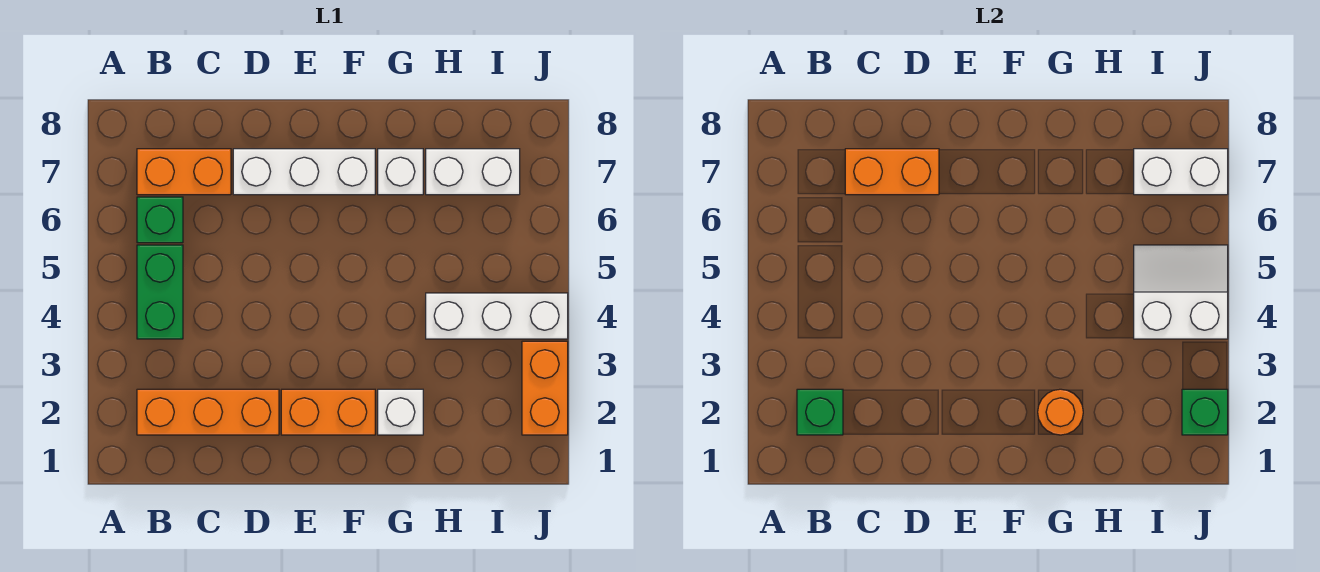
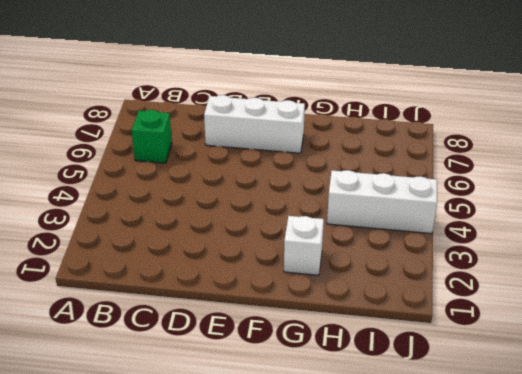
none -> orange 1x3 brick [137,389,279,435]
none -> green 1x2 brick [137,245,183,339]
none -> orange 1x2 brick [137,149,231,195]

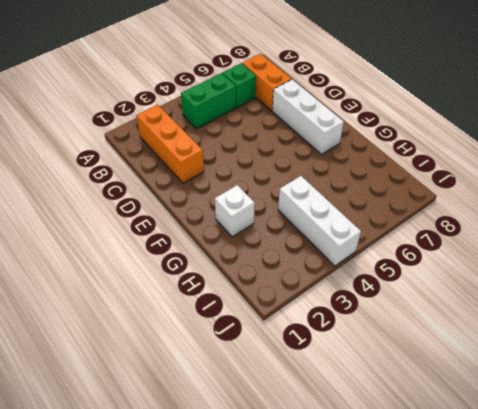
none -> orange 1x2 brick [281,389,375,435]
none -> white 1x1 brick [378,149,423,195]
none -> white 1x2 brick [426,149,520,195]

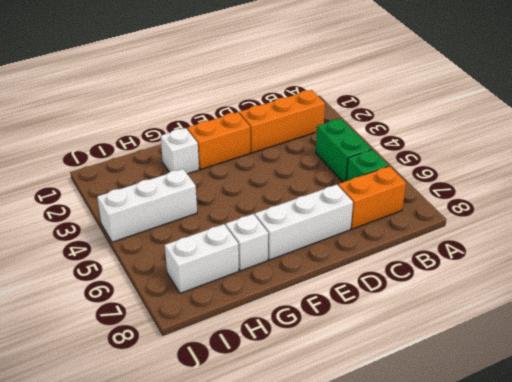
none -> orange 1x2 brick [522,341,568,435]
none -> green 1x1 brick [797,389,843,435]
none -> orange 1x2 brick [845,149,939,195]

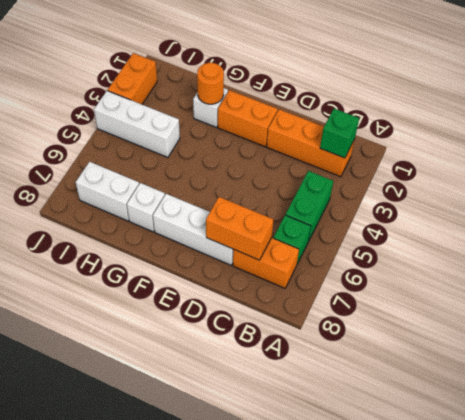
none -> white 2x2 slope [1134,245,1228,339]
none -> white 1x2 brick [1134,149,1228,195]
none -> green 1x1 brick [1182,389,1228,435]

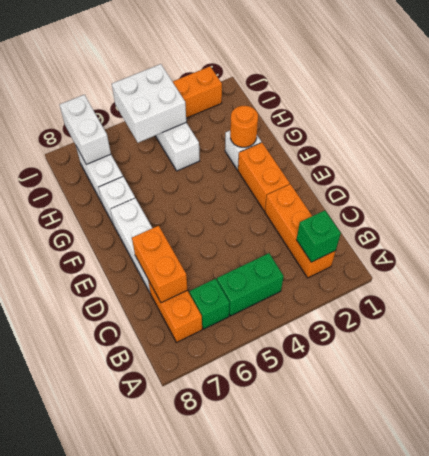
white 2x2 brick [112,64,186,143] -> white 2x2 slope [1134,245,1228,339]
none -> green 1x1 brick [1182,389,1228,435]

